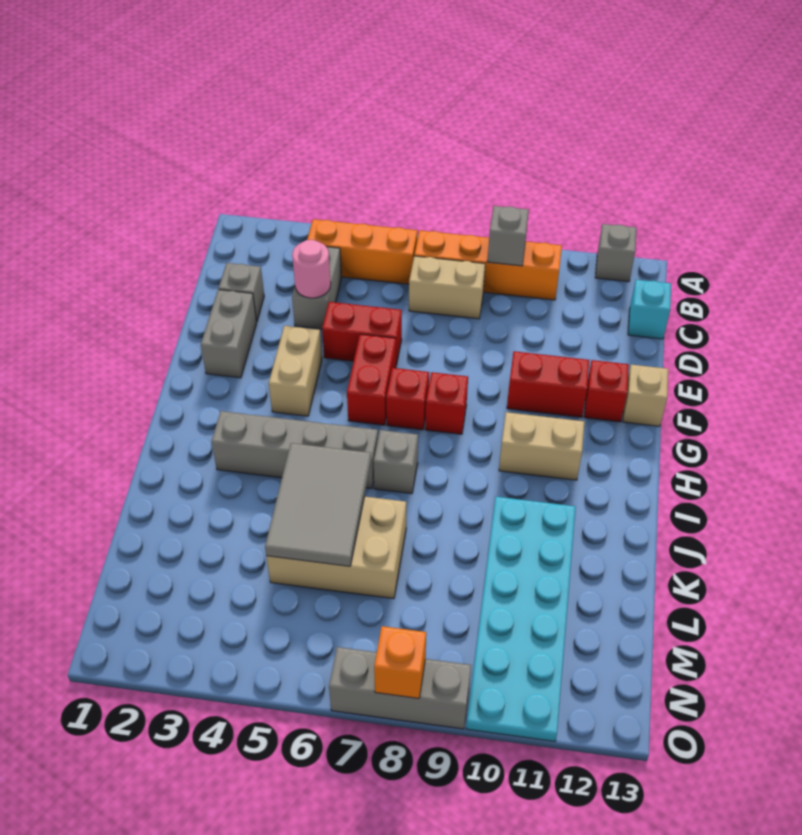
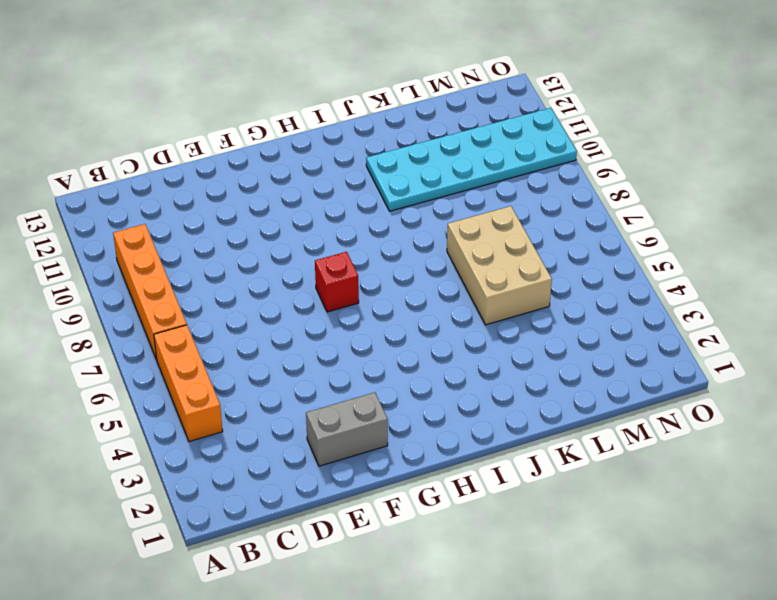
none -> grey 1x1 brick [595,224,637,282]
none -> grey 1x2 brick [292,247,342,329]
none -> tan 1x2 brick [409,256,485,319]

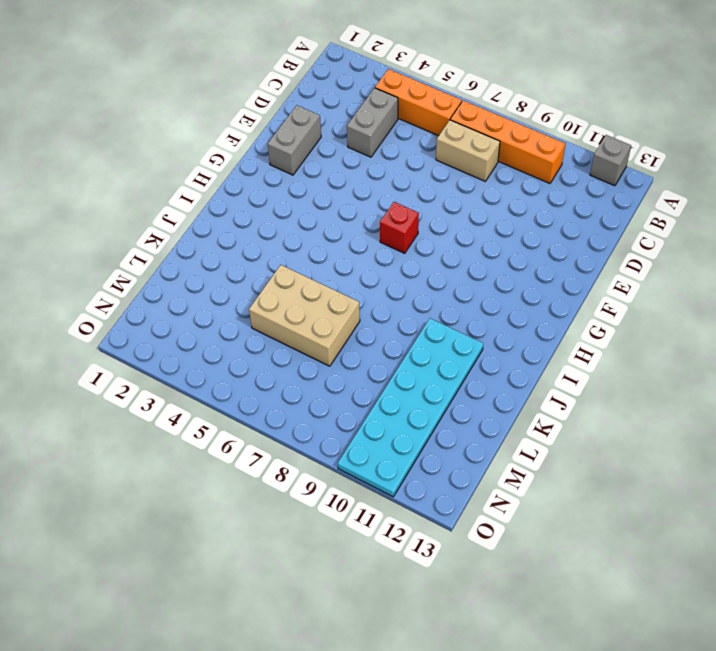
none -> cyan 1x1 brick [628,280,671,339]
none -> grey 1x1 brick [218,263,264,321]
none -> red 1x2 brick [322,302,402,365]

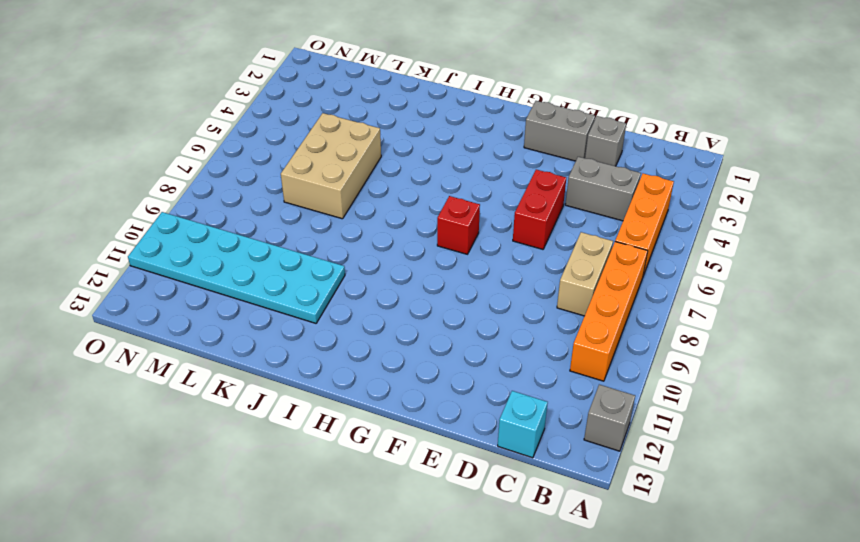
none -> tan 1x2 brick [269,326,322,416]
none -> red 1x2 brick [347,334,396,425]
none -> red 1x2 brick [507,351,589,417]

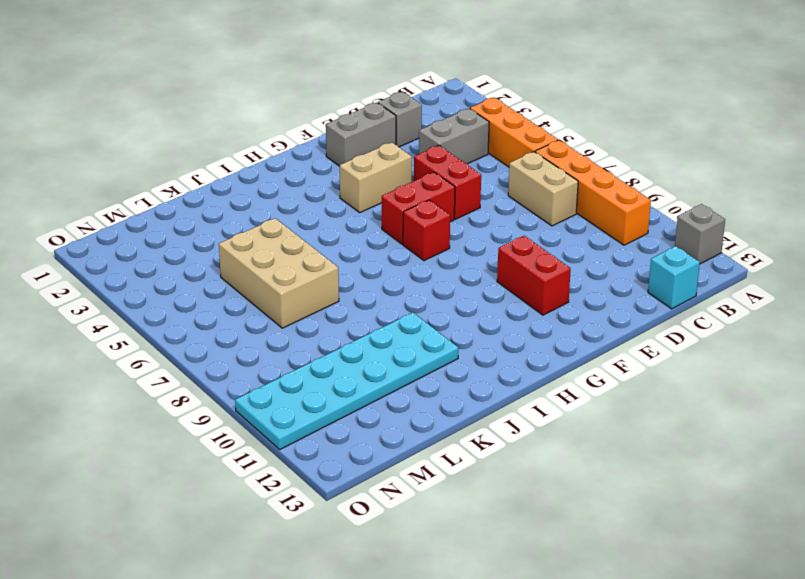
none -> red 1x1 brick [584,360,629,422]
none -> tan 1x1 brick [623,365,668,426]
none -> red 1x1 brick [425,372,468,434]

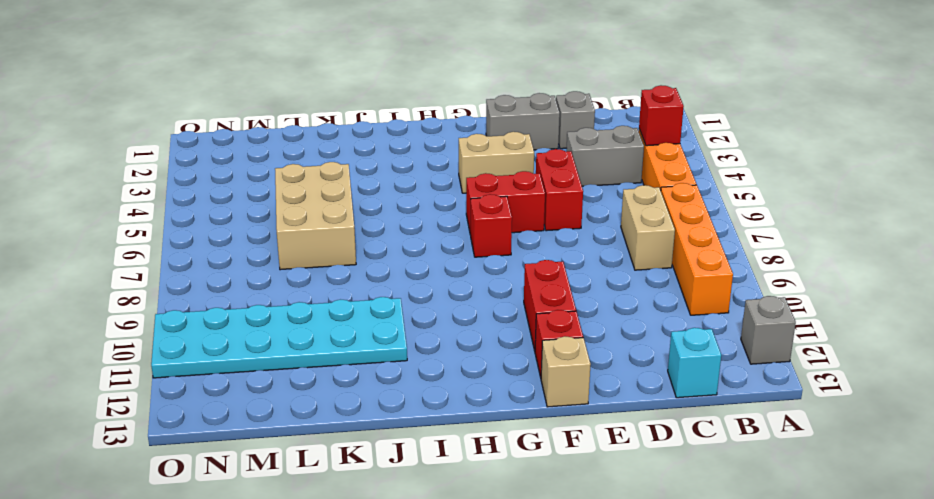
red 1x1 brick [639,85,684,146] -> red 1x1 brick moved to [425,372,468,434]
none -> tan 1x2 brick [499,412,584,480]
none -> grey 1x4 brick [212,411,378,489]
none -> grey 1x1 brick [374,430,418,494]

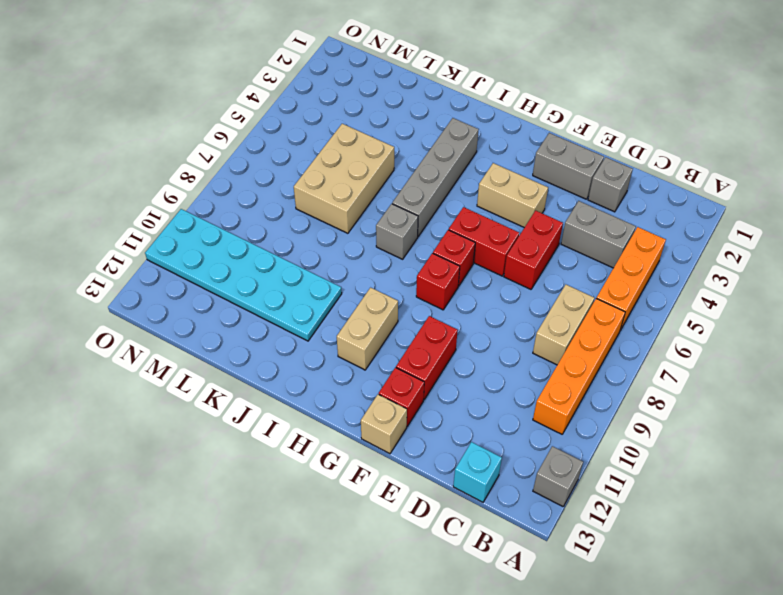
none -> grey 1x3 brick [329,647,471,729]
none -> grey 1x1 brick [487,206,529,266]
none -> pink 1x1 round brick [292,240,331,298]

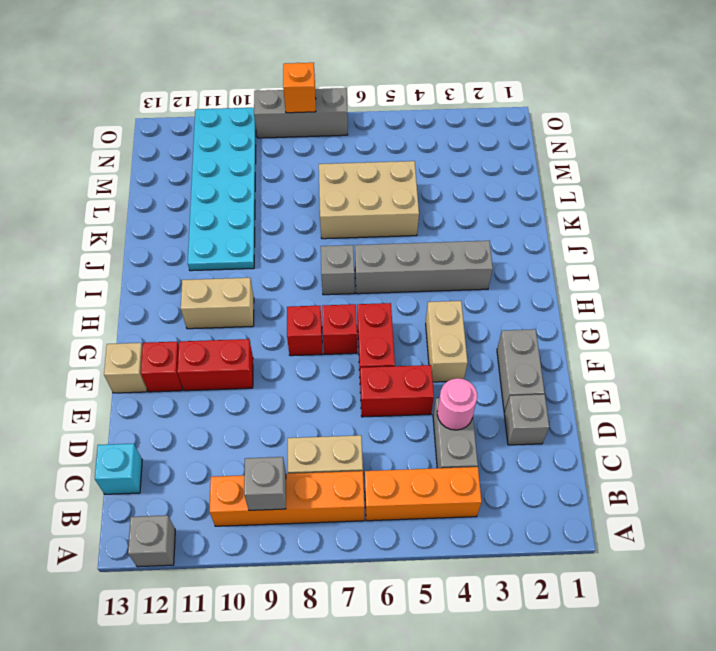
none -> grey 2x3 tile [265,443,371,566]

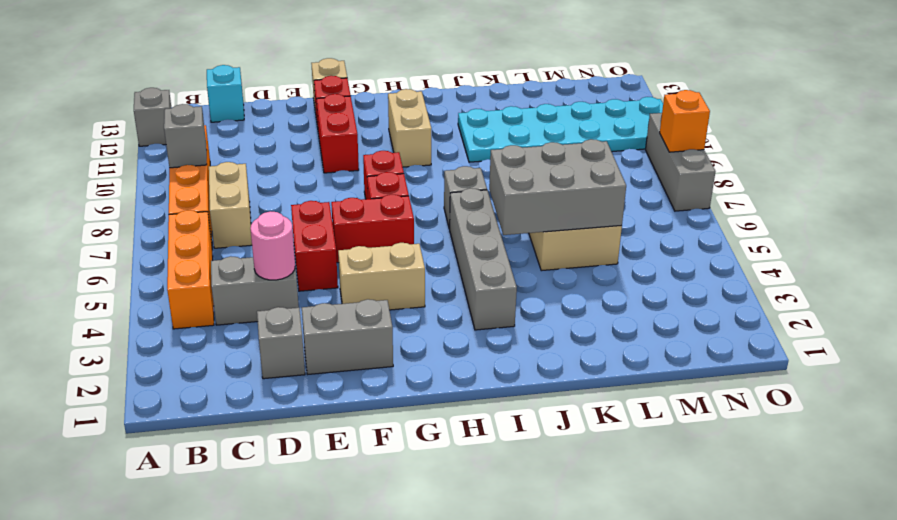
grey 2x3 brick [489,139,626,235] -> grey 2x3 tile [265,443,371,566]

